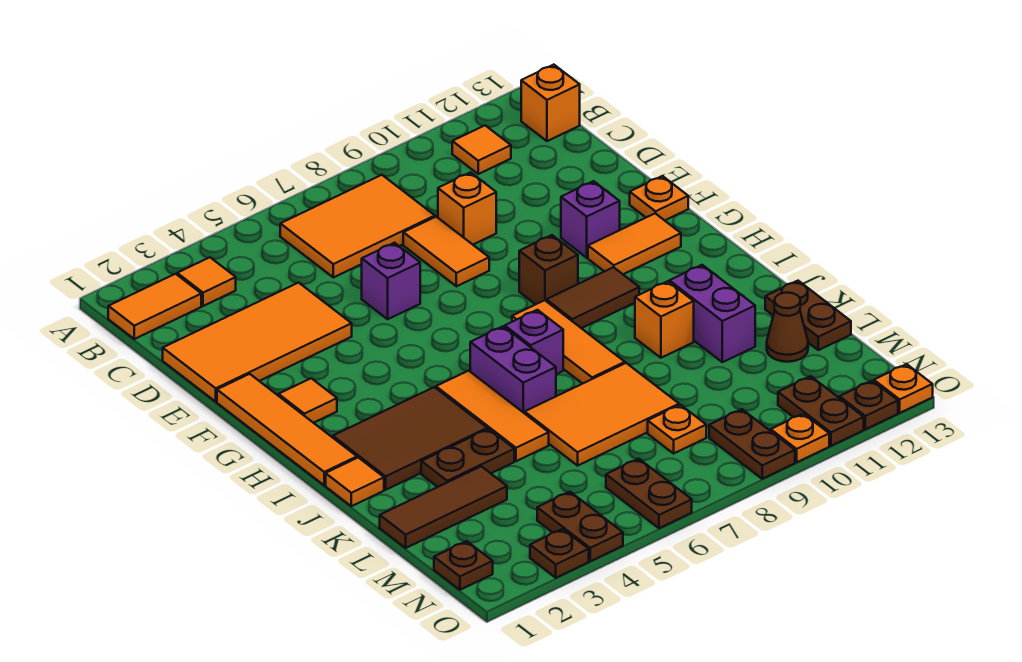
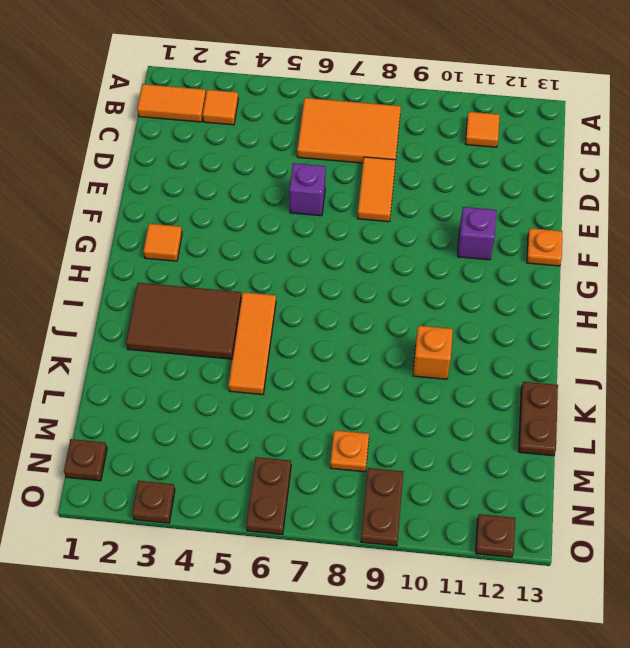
none -> orange 1x1 brick [521,65,580,141]
none -> orange 2x4 tile [163,283,352,402]
none -> orange 1x1 brick [438,172,496,244]
none -> orange 1x4 tile [217,374,357,485]

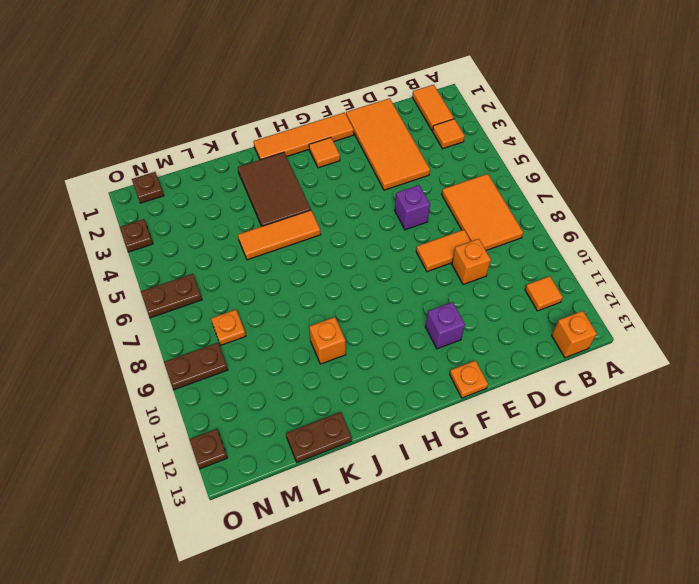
none -> brown 1x1 brick [519,235,578,304]
none -> orange 1x2 tile [588,213,681,274]
none -> orange 1x3 tile [512,300,625,384]
none -> brown 1x2 tile [546,267,639,328]

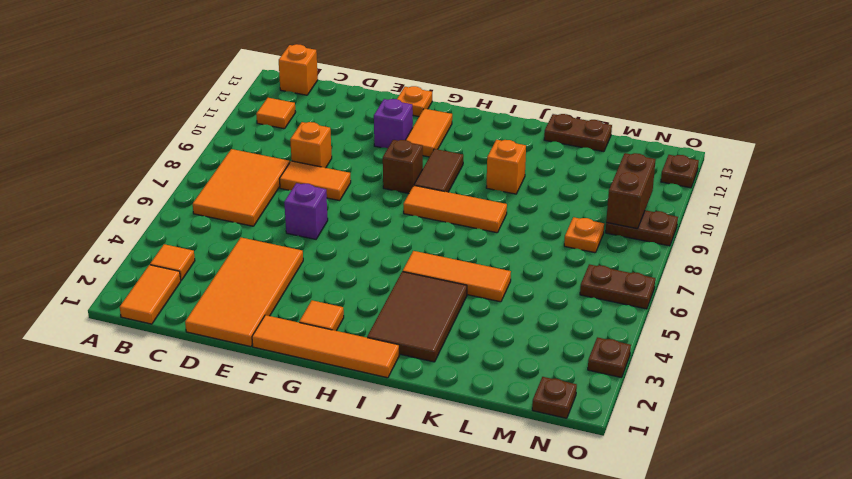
brown 1x2 brick [606,153,656,229] -> none
none -> purple 1x2 brick [470,326,556,413]
none -> purple 1x1 brick [505,310,563,374]
none -> orange 1x1 tile [326,458,384,506]
none -> purple 1x2 brick [669,265,755,362]

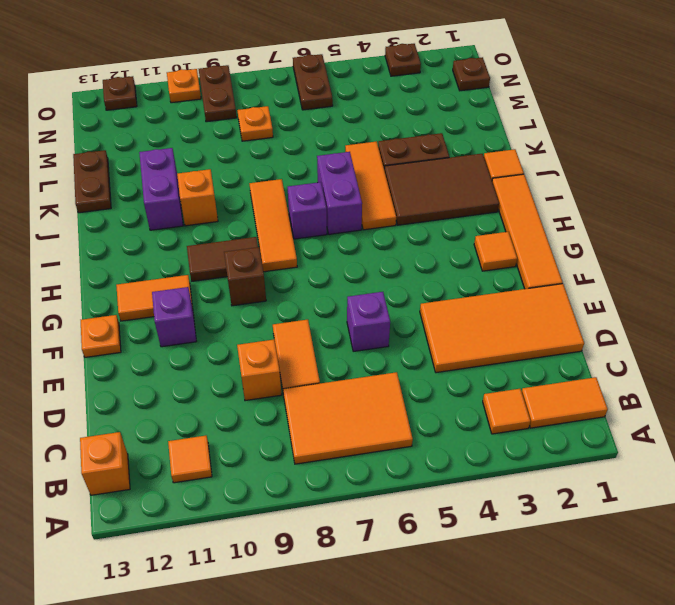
none -> orange 2x3 tile [525,363,679,466]
none -> brown 1x3 tile [380,466,507,548]
none -> brown 1x1 cone [767,293,808,362]
none -> brown 1x2 plate [537,492,623,561]

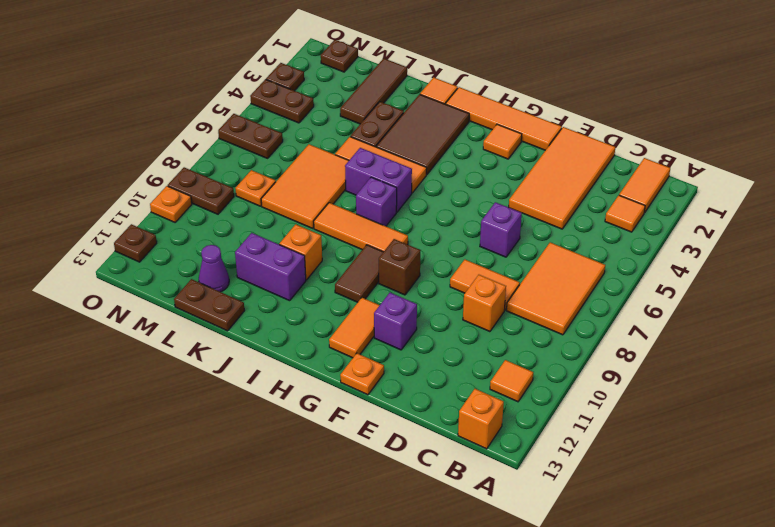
purple 1x1 cone [199,245,229,292] -> brown 1x1 cone [767,293,808,362]
none -> brown 1x2 plate [778,376,864,446]
none -> orange 1x1 plate [874,364,933,413]

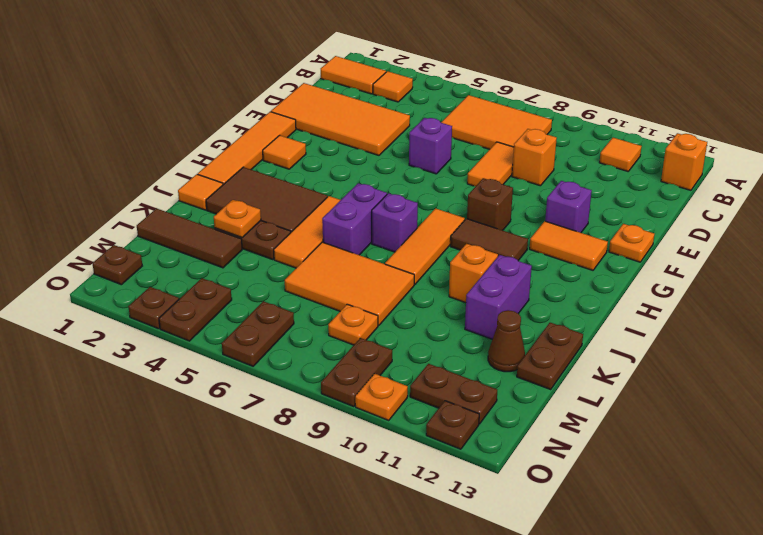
orange 1x1 plate [214,200,261,238] -> orange 1x1 plate moved to [874,364,933,413]
brown 1x2 plate [410,364,497,424] -> brown 1x2 plate turned to [778,376,864,446]

